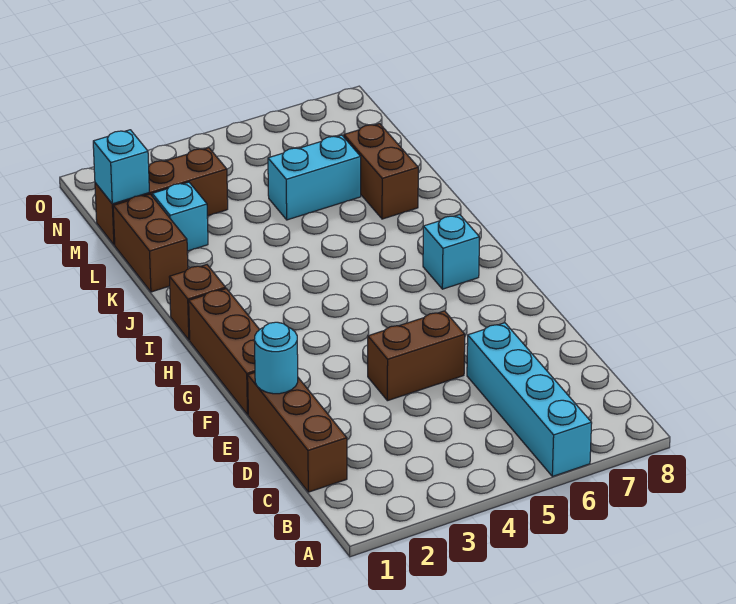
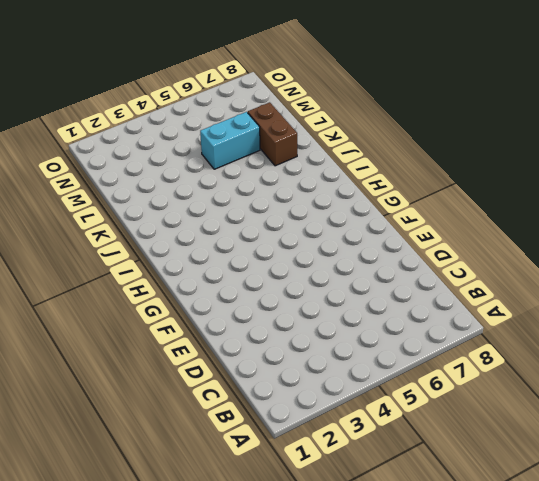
none -> cyan 1x4 brick [467,323,592,477]
none -> brown 1x3 brick [248,373,347,492]
none -> brown 1x2 brick [368,311,465,401]

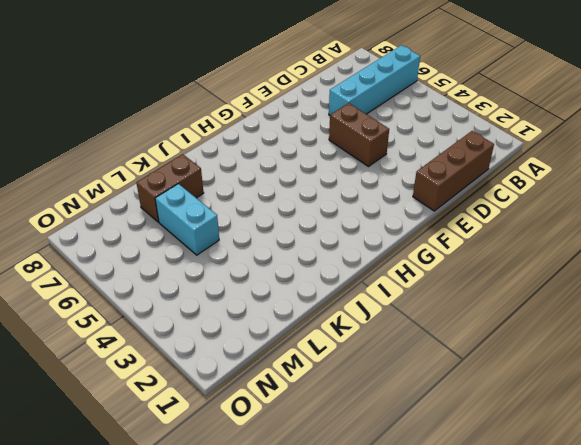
none -> brown 1x3 brick [189,289,260,415]
none -> cyan 1x1 brick [423,215,479,289]
none -> brown 1x1 brick [169,265,226,340]

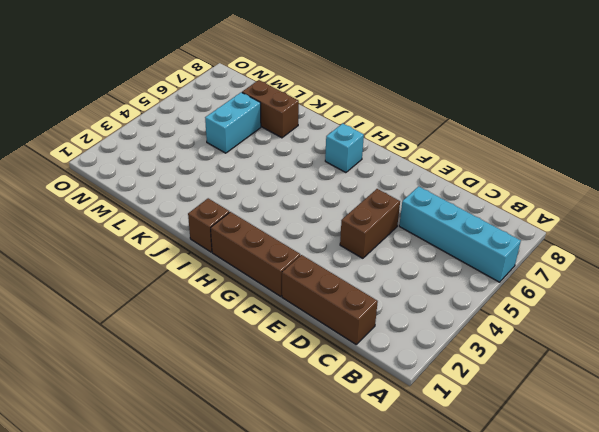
none -> brown 1x2 brick [113,194,188,292]
none -> cyan 1x1 brick [152,182,208,251]
none -> brown 1x3 brick [95,148,228,245]

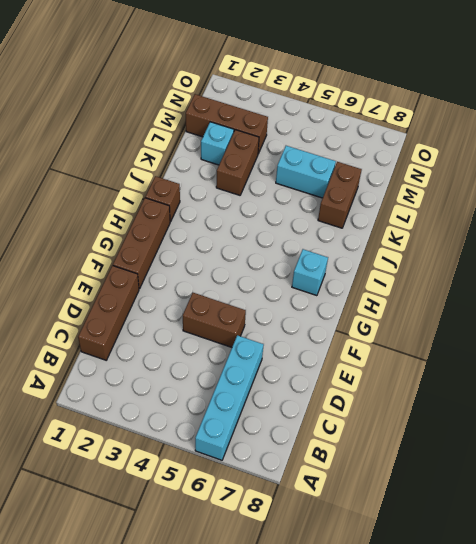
brown 1x2 brick [216,130,259,195] -> brown 1x2 brick moved to [113,194,188,292]
none -> cyan 1x1 round brick [254,322,298,394]
none -> cyan 1x1 brick [93,130,149,204]

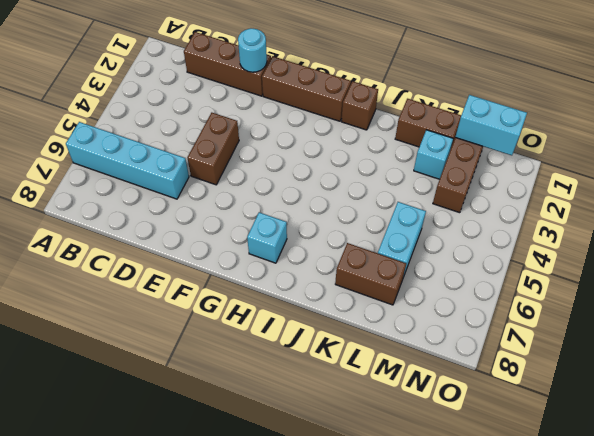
cyan 1x2 brick [455,95,527,155] -> cyan 1x1 brick [93,130,149,204]

